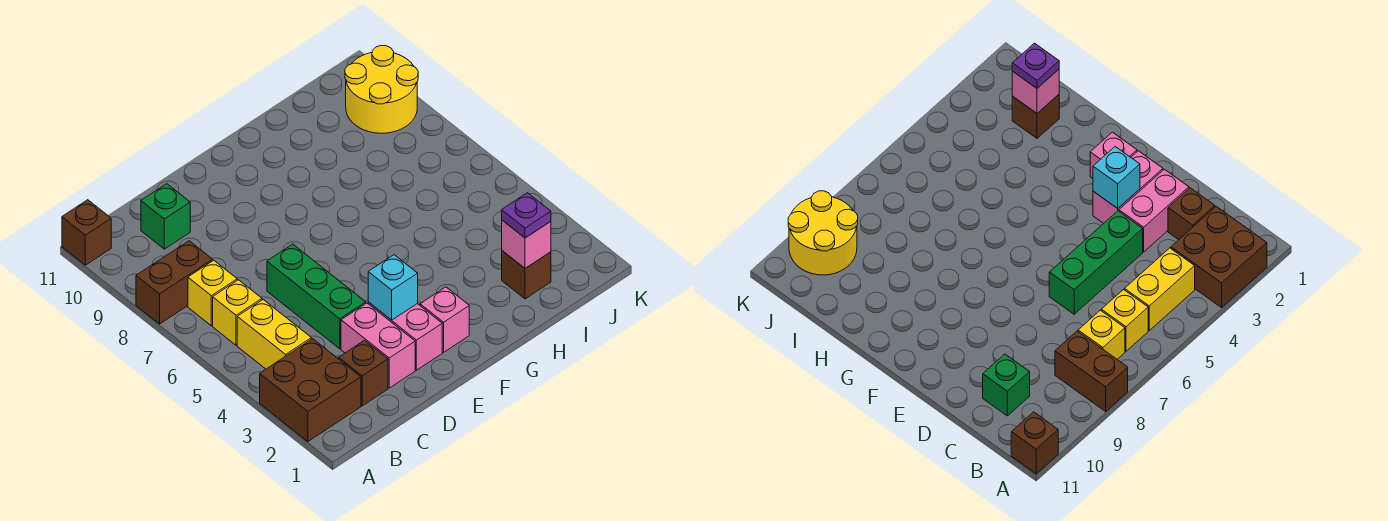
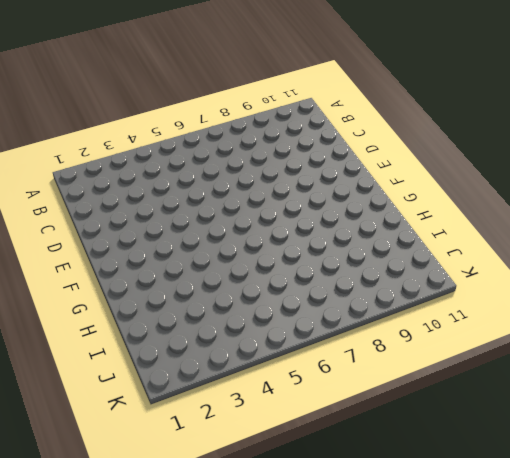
none -> brown 2x2 brick [260,339,361,442]
none -> brown 1x2 brick [136,241,213,324]
none -> brown 1x1 brick [62,200,111,265]

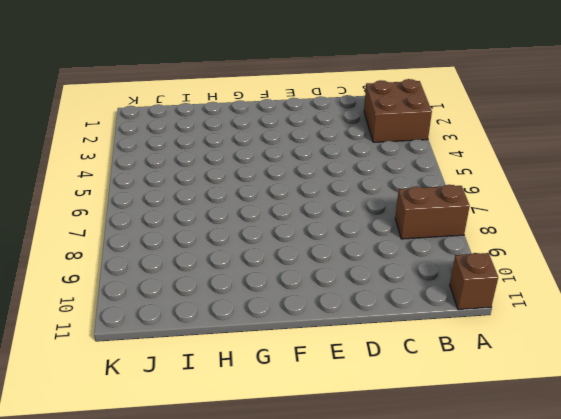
none -> yellow 1x2 brick [237,300,311,369]
none -> yellow 1x1 brick [213,280,262,345]
none -> yellow 1x1 brick [188,260,237,326]

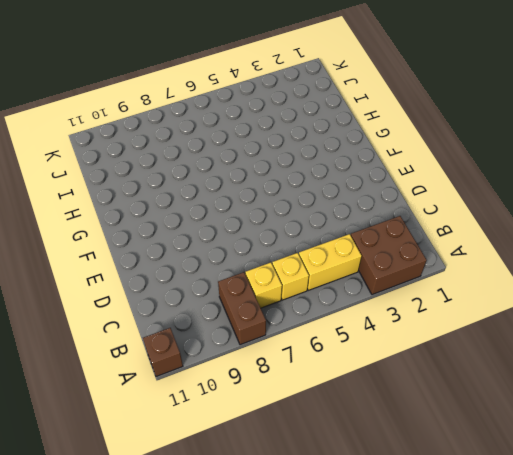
none -> brown 1x1 brick [339,341,388,406]
none -> green 1x1 brick [141,184,190,249]
none -> pink 1x2 brick [341,303,415,388]

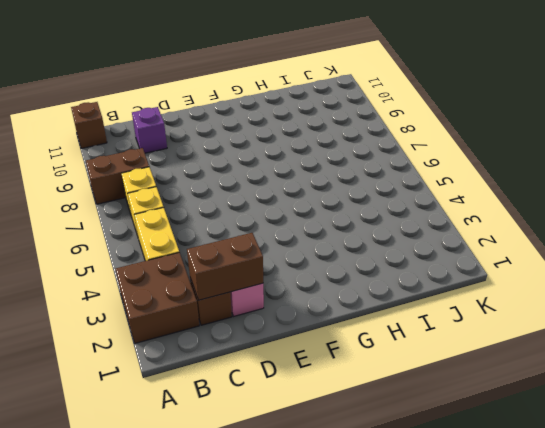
brown 1x2 brick [187,233,263,300] -> none
purple 1x1 brick [132,107,167,153] -> green 1x1 brick [141,184,190,249]
none -> green 1x3 brick [267,244,366,349]
none -> pink 1x2 brick [368,302,442,370]
none -> pink 1x1 brick [420,287,469,352]

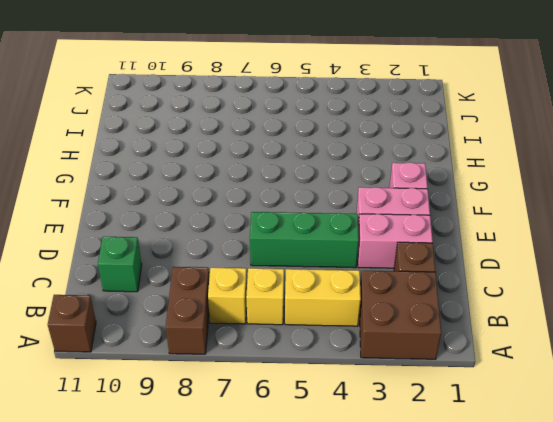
none -> brown 1x1 brick [502,251,551,299]
none -> yellow 2x2 round brick [345,45,418,133]
none -> cyan 1x1 brick [368,255,418,320]

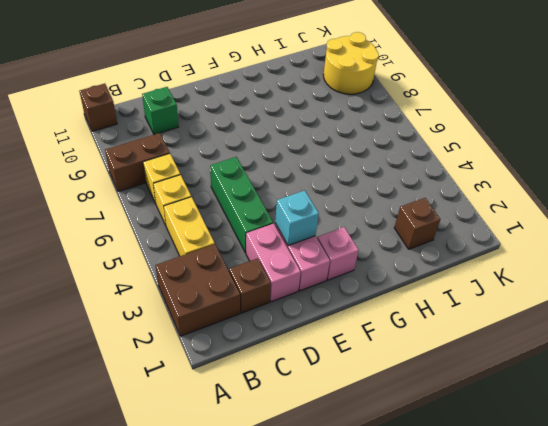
none -> pink 1x1 brick [502,220,551,268]
none -> purple 1x1 plate [502,193,551,238]

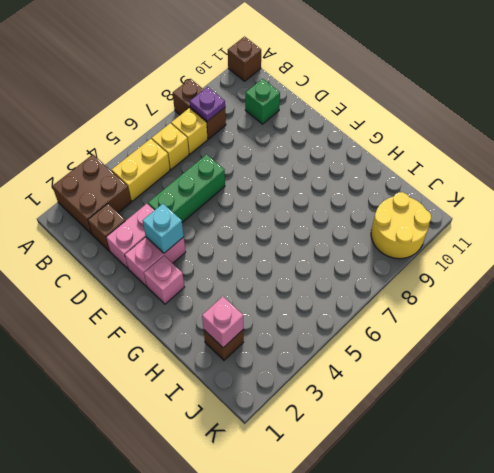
purple 1x1 plate [190,87,225,121] -> purple 1x1 plate moved to [502,193,551,238]

